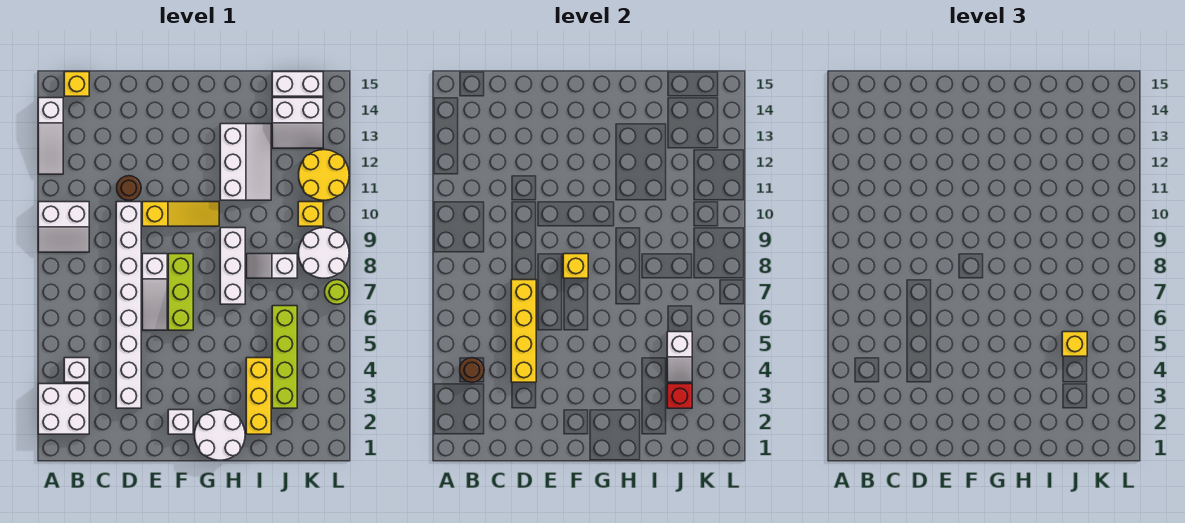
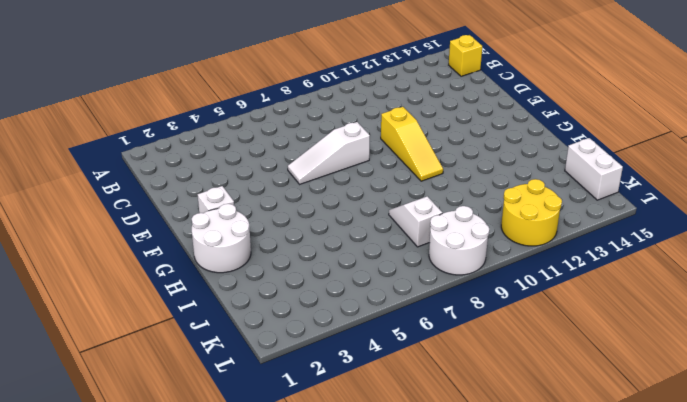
none -> white 2x2 brick [38,384,89,434]
none -> white 2x2 slope [38,202,89,252]
none -> white 1x3 slope [38,98,63,174]

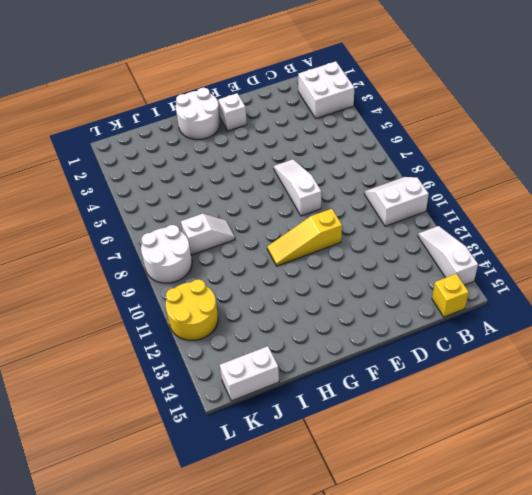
none -> white 1x1 brick [64,358,89,382]
none -> white 1x8 brick [116,202,141,408]
none -> brown 1x1 round brick [117,176,141,200]

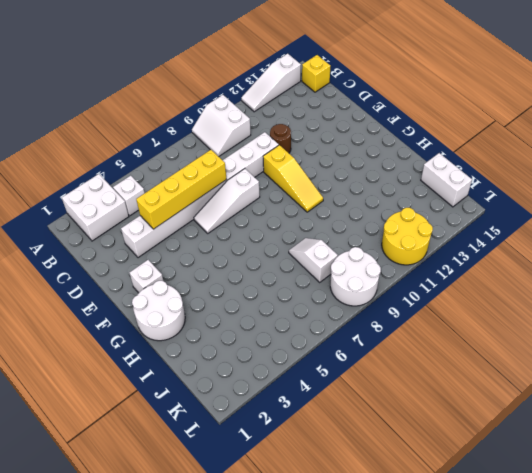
none -> lime 1x3 brick [168,254,193,330]
none -> white 1x3 brick [220,228,245,304]
none -> white 2x3 slope [220,124,271,200]

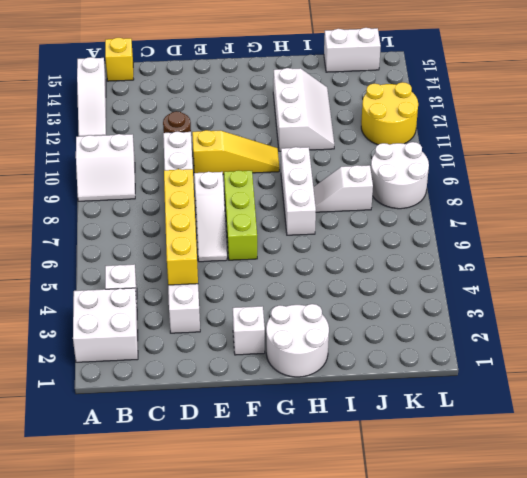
none -> yellow 1x3 brick [246,358,271,434]
none -> lime 1x4 brick [272,306,297,408]
none -> white 2x2 slope [272,98,323,148]

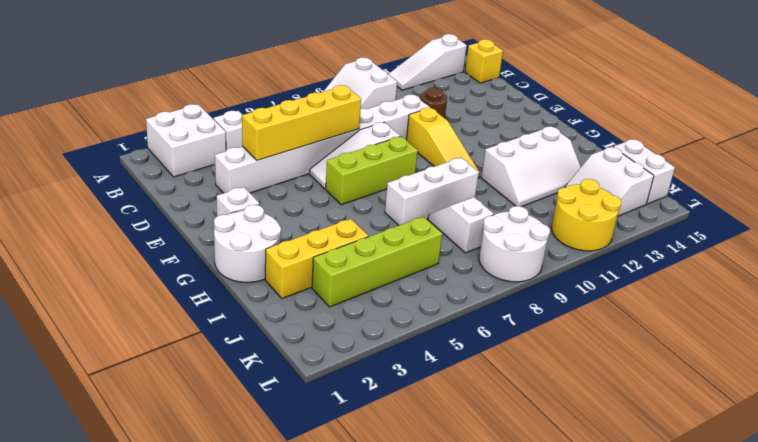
none -> yellow 1x1 brick [298,202,323,226]
none -> lime 1x1 round brick [325,280,349,304]
none -> brown 1x1 round brick [460,358,484,382]

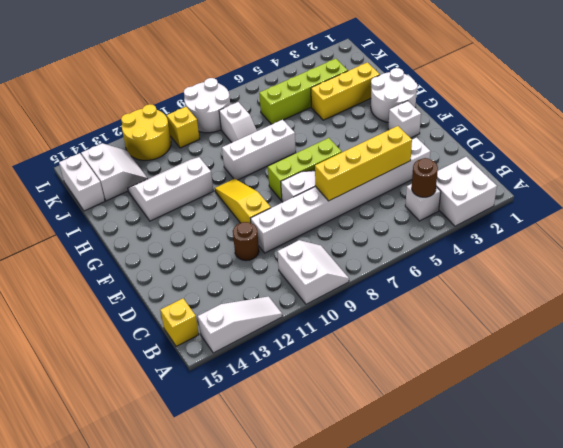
none -> lime 1x1 round brick [325,280,349,304]
none -> yellow 1x1 brick [563,254,588,278]
none -> red 1x1 brick [667,384,692,408]

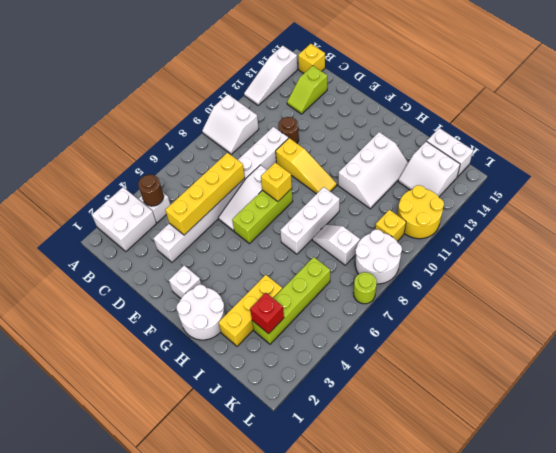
lime 1x2 slope [287,66,327,114] -> none
none -> white 1x2 slope [667,332,692,382]
none -> yellow 1x1 brick [1062,332,1087,356]

